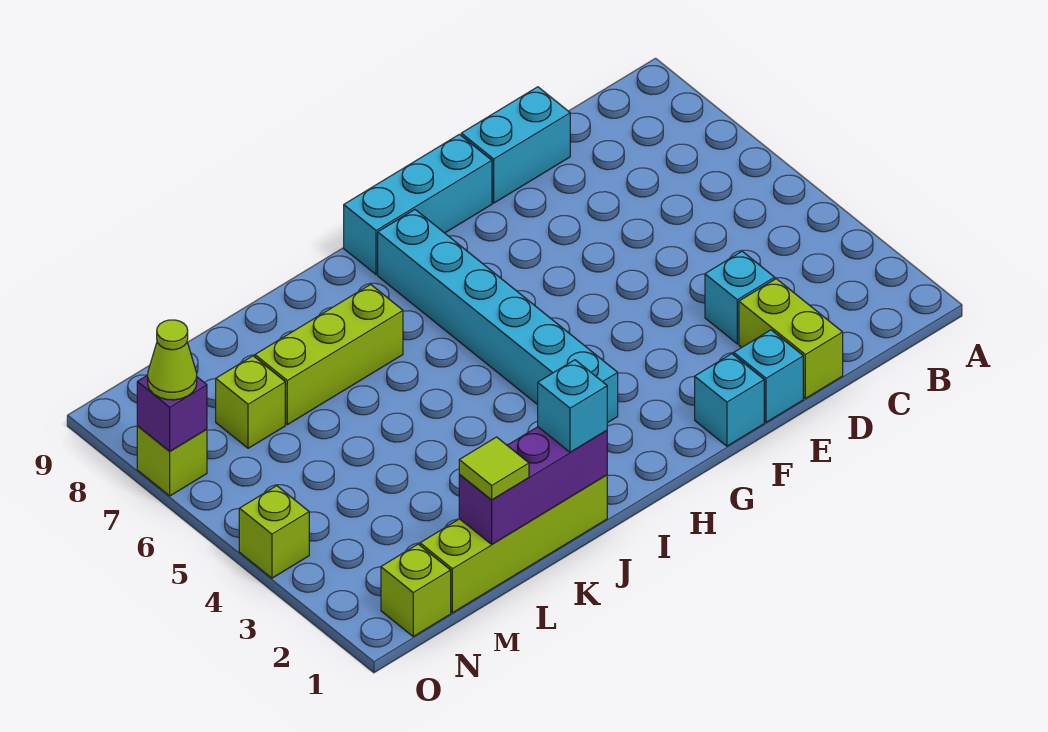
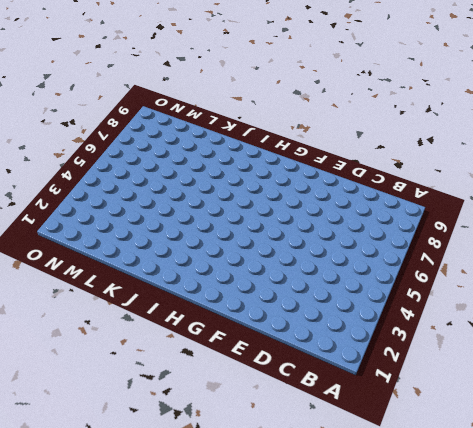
none -> lime 1x2 brick [739,279,843,399]
none -> cyan 1x1 brick [705,251,775,344]
none -> cyan 1x2 brick [461,87,570,203]

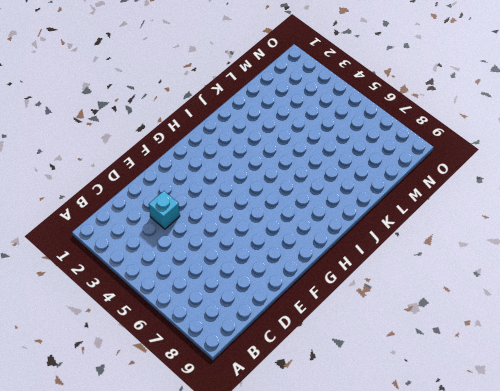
none -> lime 1x2 brick [739,279,843,399]
none -> cyan 1x2 brick [461,87,570,203]
none -> cyan 1x1 brick [734,330,803,422]

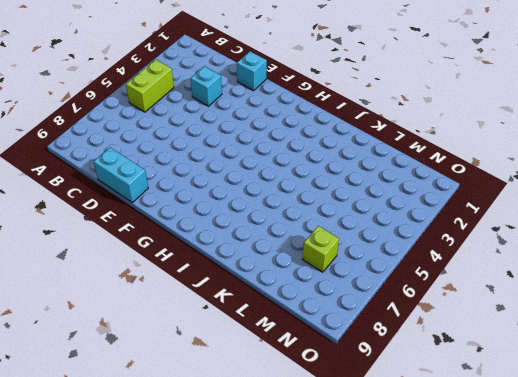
lime 1x2 brick [126,60,174,112] -> lime 1x2 brick moved to [739,279,843,399]
none -> cyan 1x1 brick [695,354,764,446]
none -> cyan 1x3 brick [344,134,492,275]
none -> cyan 1x6 brick [378,210,618,423]

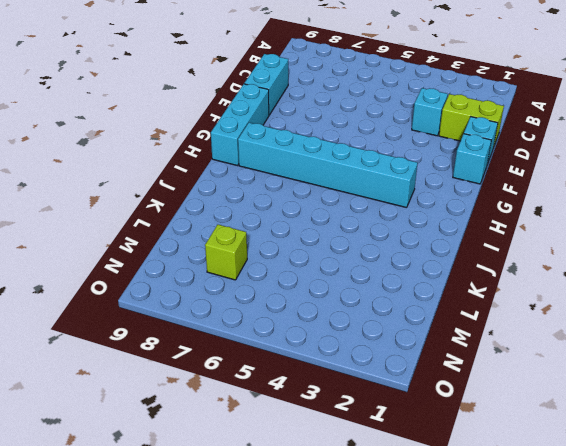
none -> lime 1x4 brick [420,475,607,613]
none -> lime 1x3 brick [255,284,403,425]
none -> lime 1x1 brick [381,544,451,636]

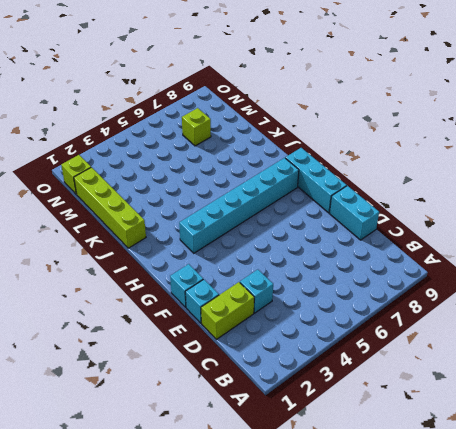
none -> lime 1x3 brick [255,284,403,425]
none -> lime 1x1 brick [239,486,309,578]
none -> lime 1x1 brick [137,426,207,496]

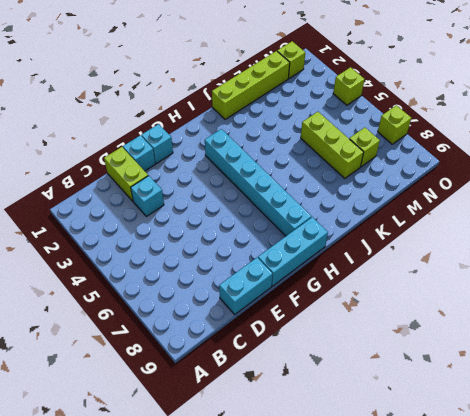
lime 1x3 brick [301,112,364,178] -> lime 1x3 brick turned to [255,284,403,425]
none -> purple 1x3 brick [459,427,607,544]
none -> purple 1x1 brick [137,375,207,451]
none -> cyan 1x1 brick [538,360,607,452]

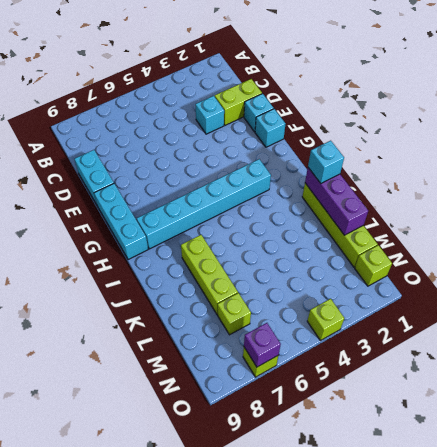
none -> lime 1x1 tile [459,437,529,500]
none -> lime 1x1 cone [148,320,197,400]

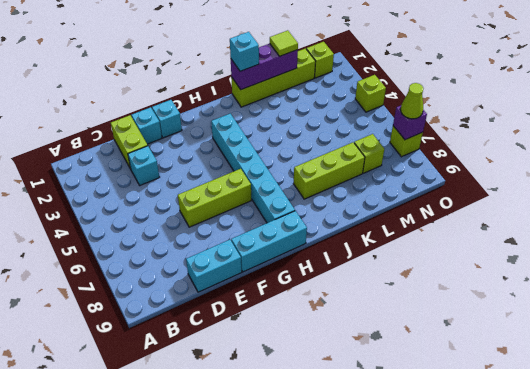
lime 1x3 brick [178,169,251,227] -> none

